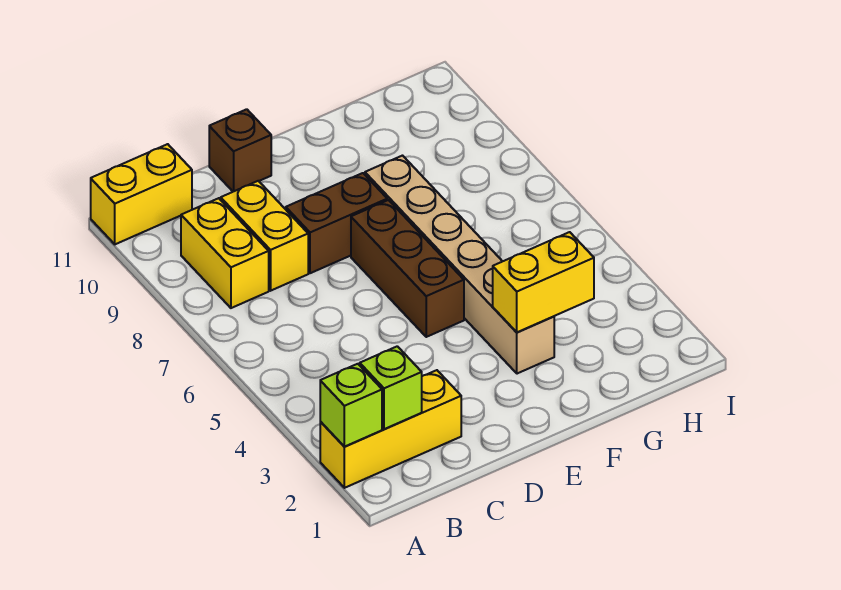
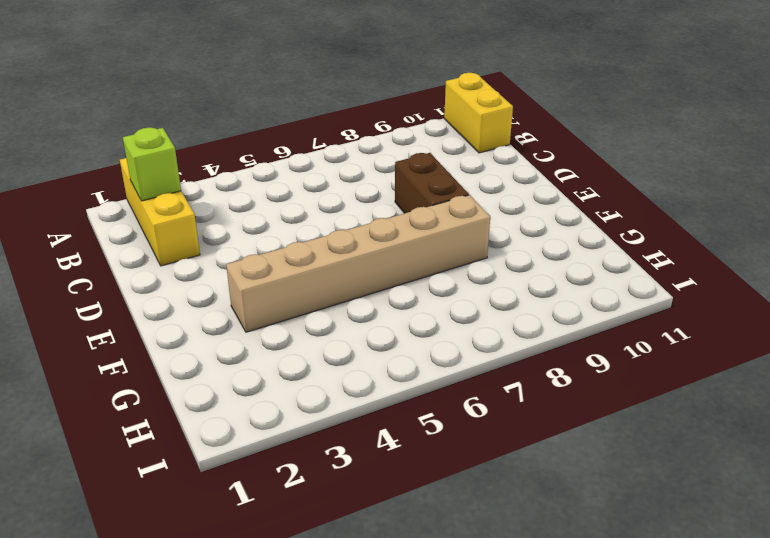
none -> yellow 1x2 brick [181,198,269,308]
none -> yellow 1x2 brick [221,181,308,291]

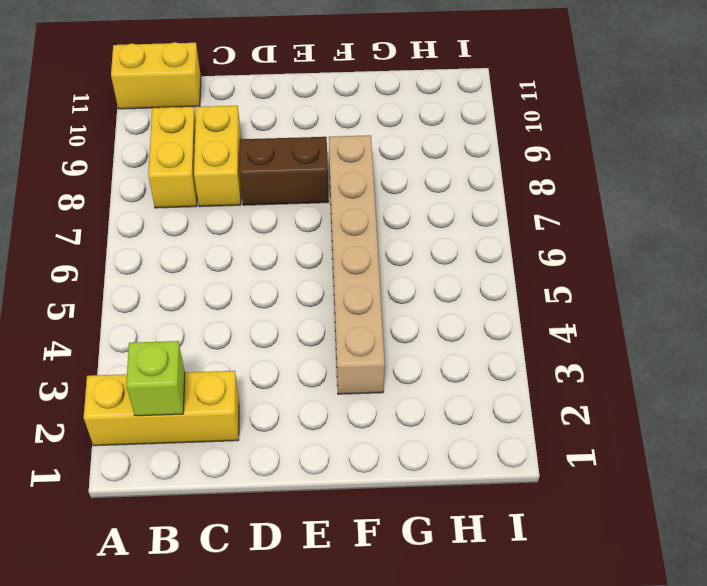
none -> brown 1x1 brick [209,109,271,192]
none -> brown 1x3 brick [351,200,464,337]

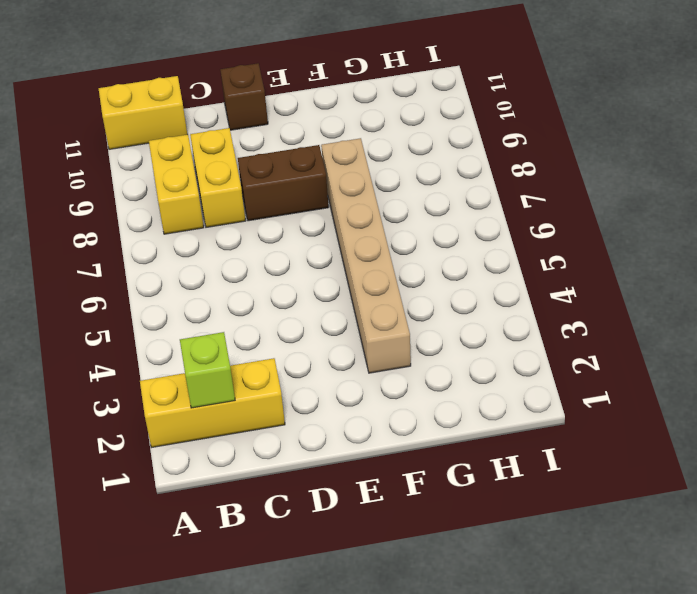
none -> brown 1x3 brick [351,200,464,337]
none -> lime 1x1 brick [320,364,382,447]

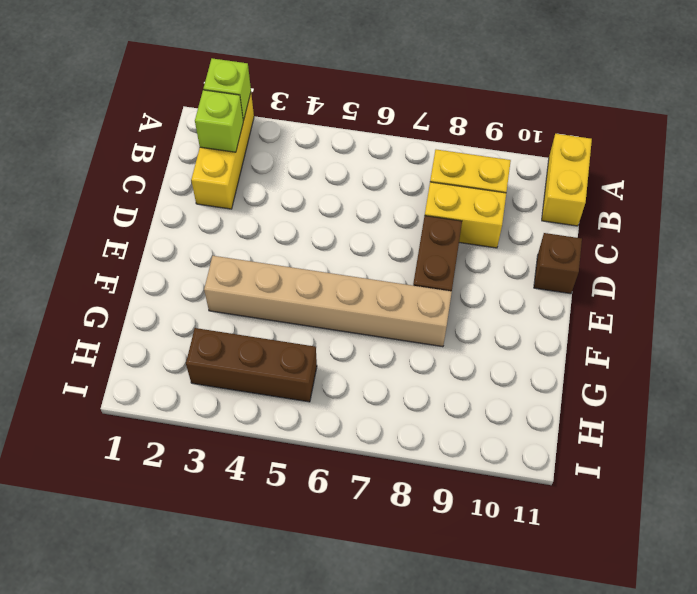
brown 1x3 brick [186,328,317,402] -> brown 1x3 brick moved to [351,200,464,337]
none -> yellow 1x2 brick [493,232,594,332]

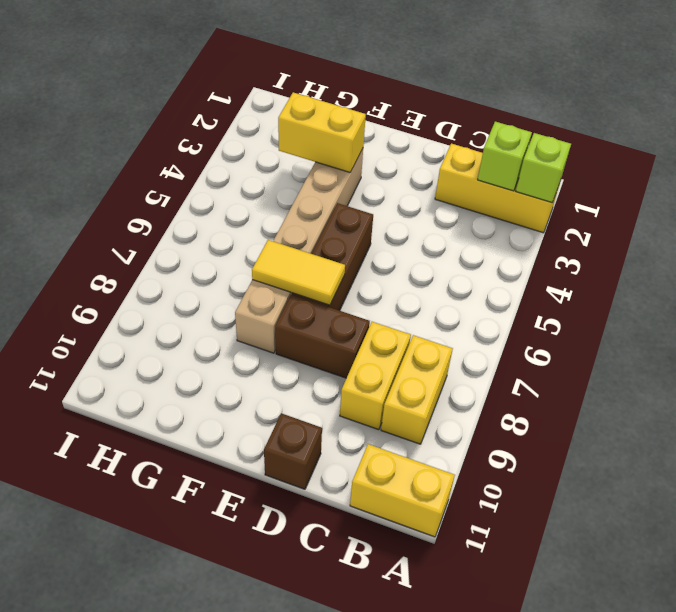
yellow 1x2 tile [252,240,345,305] -> none

